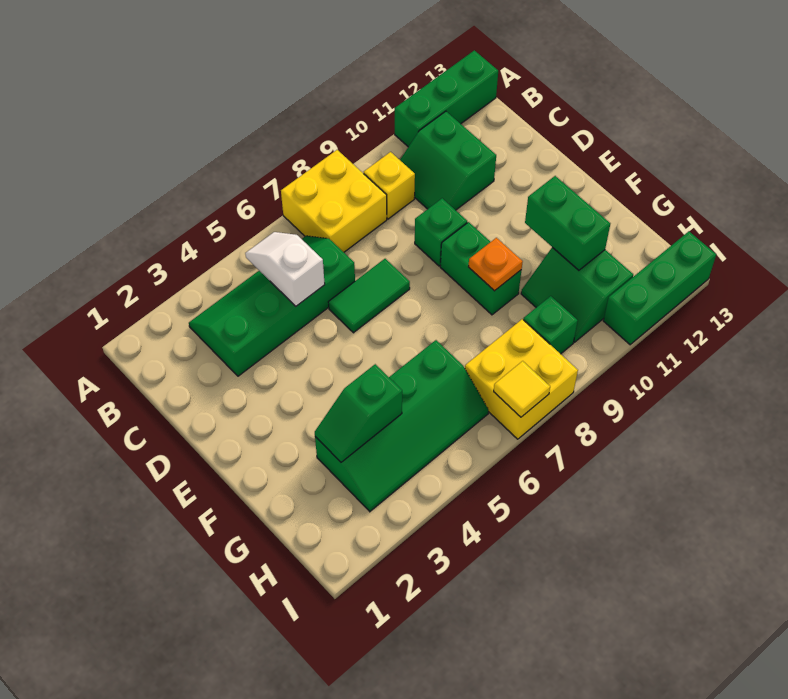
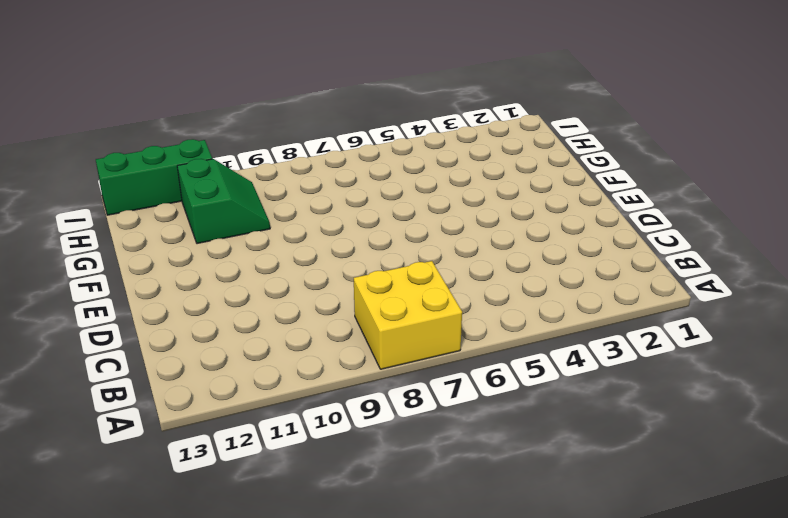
none -> green 1x3 brick [395,50,498,147]
none -> green 2x4 slope [189,236,355,376]
none -> yellow 1x1 brick [364,152,415,219]

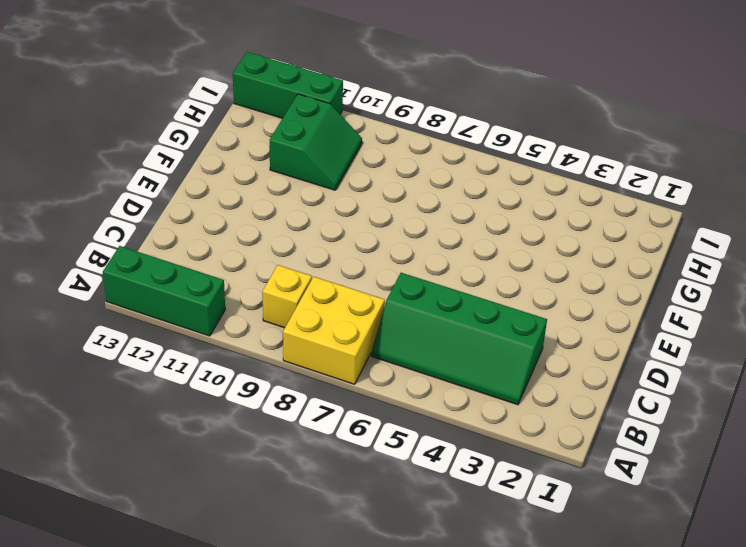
none -> green 2x2 slope [400,111,496,210]
none -> green 1x2 tile [328,259,410,333]
none -> green 1x1 brick [415,198,467,266]

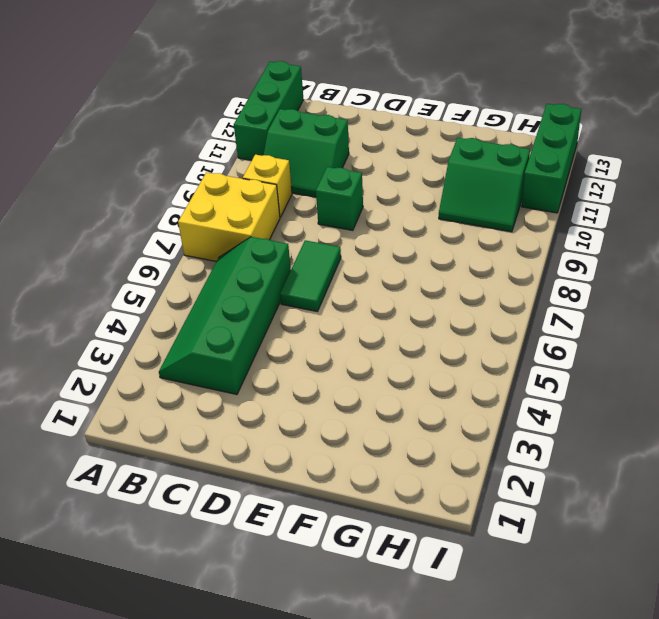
none -> green 1x2 brick [440,222,521,315]
none -> green 2x4 slope [315,340,489,512]
none -> yellow 2x2 brick [465,319,578,439]

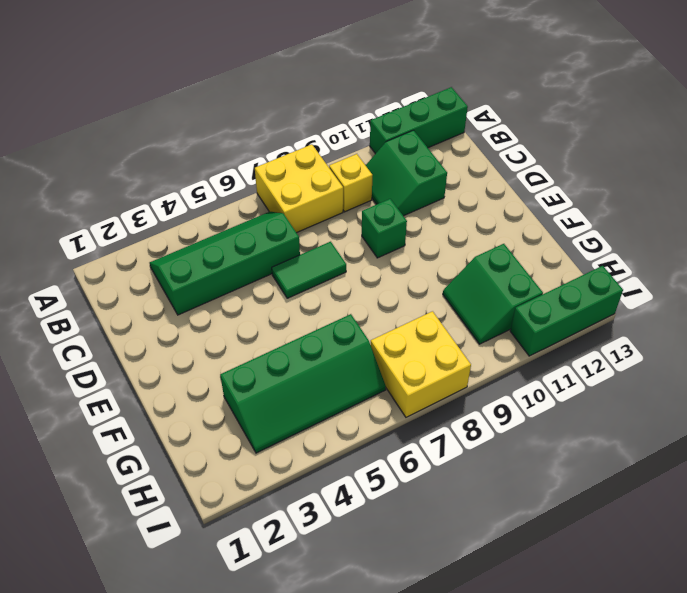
none -> green 1x2 brick [440,222,521,315]
none -> green 1x1 brick [523,296,578,354]
none -> white 1x2 slope [245,232,325,306]

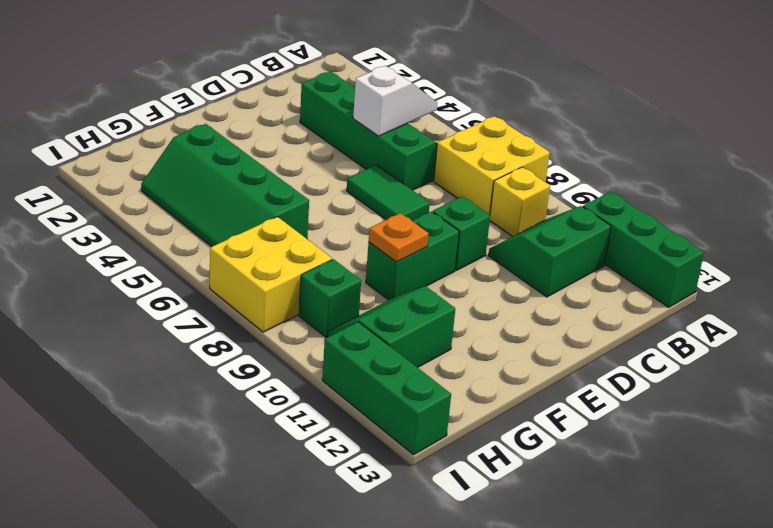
none -> green 1x2 brick [525,176,610,270]
none -> green 1x2 slope [315,364,402,462]
none -> yellow 1x1 tile [494,361,550,417]

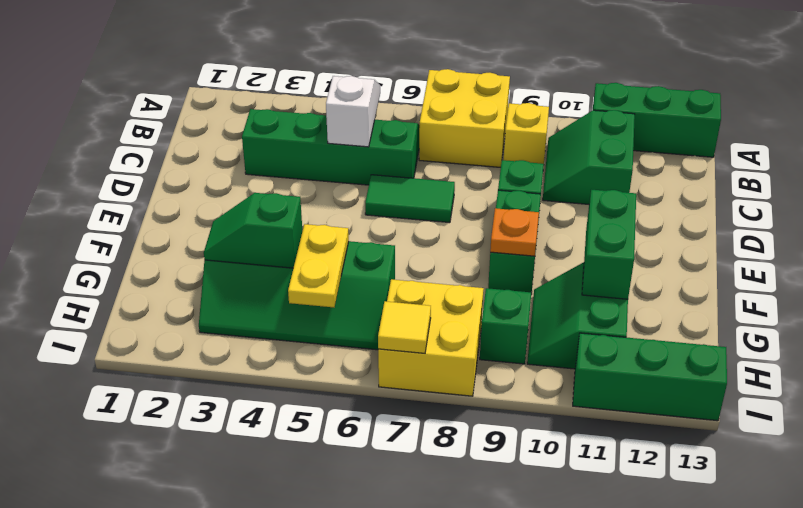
yellow 1x2 plate [288,224,349,307] -> none

